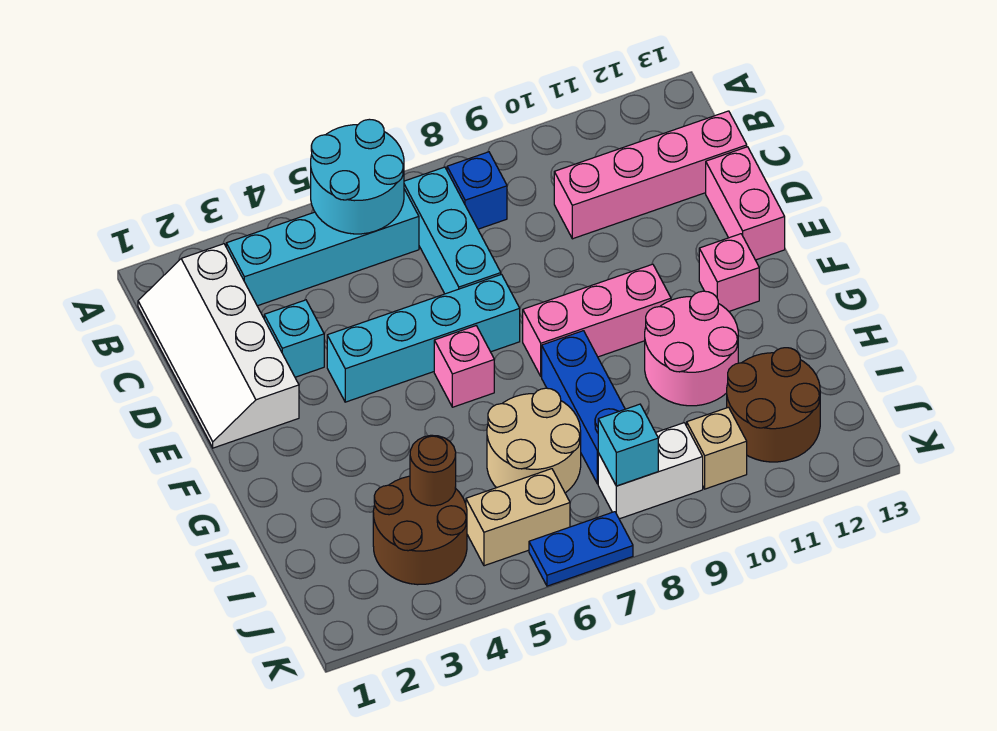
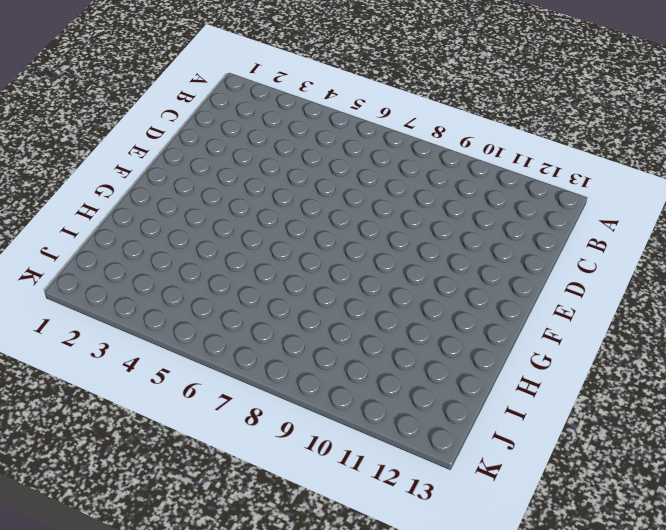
none -> white 2x4 slope [138,244,299,448]
none -> cyan 1x4 brick [226,189,419,306]
none -> cyan 1x3 brick [404,167,501,294]

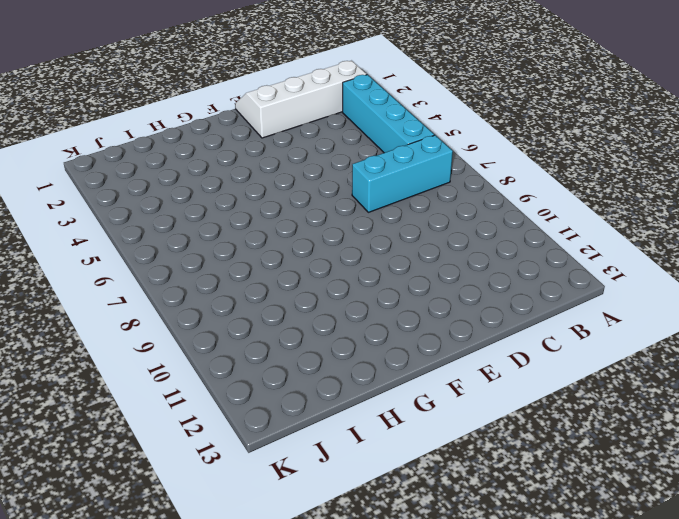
none -> blue 1x1 brick [447,152,507,229]
none -> pink 1x4 brick [554,111,747,239]
none -> cyan 1x1 brick [264,300,324,377]

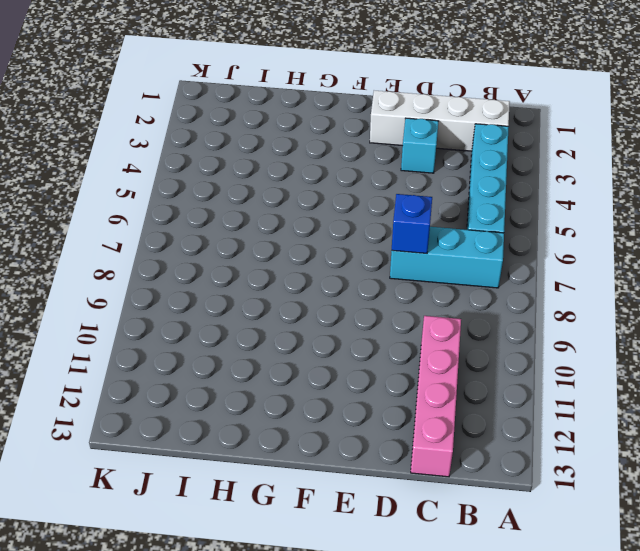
blue 1x1 brick [392,194,432,253] -> blue 1x1 brick moved to [447,152,507,229]
none -> pink 1x2 brick [706,147,785,260]
none -> cyan 1x4 brick [327,274,520,402]
none -> pink 1x1 brick [434,326,494,407]

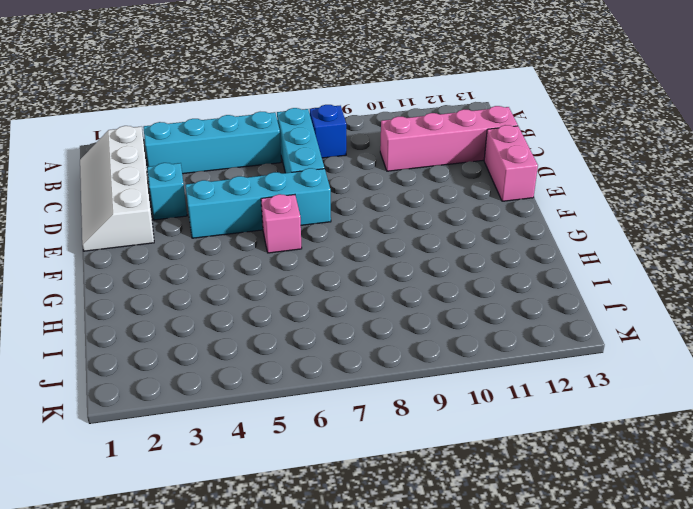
none -> pink 1x3 brick [523,264,671,377]
none -> pink 1x1 brick [699,234,759,311]
none -> blue 1x3 brick [542,331,625,484]

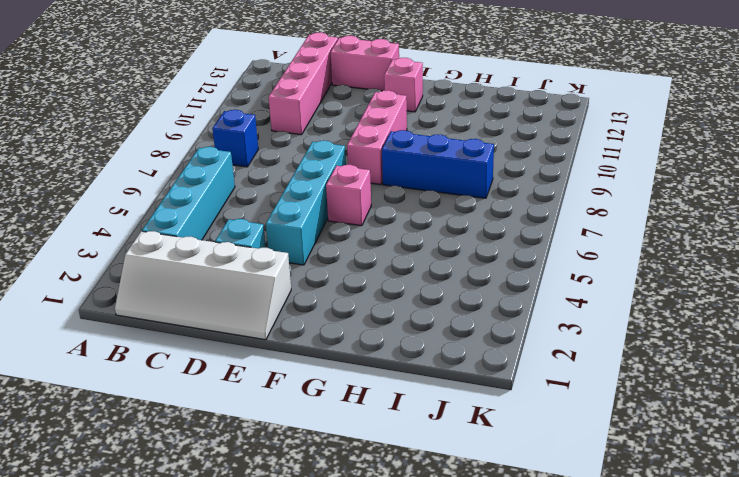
none -> cyan 1x3 brick [404,167,501,294]
none -> pink 2x2 round brick [645,291,738,406]
none -> tan 2x2 round brick [487,388,581,493]

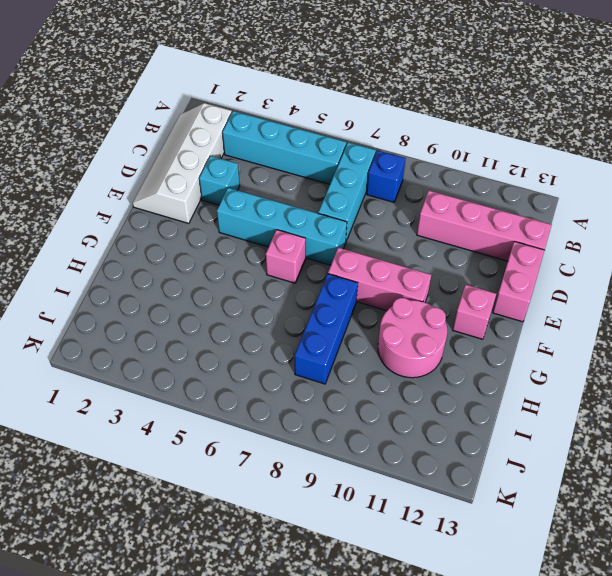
none -> tan 2x2 round brick [487,388,581,493]
none -> brown 2x2 round brick [373,476,467,585]
none -> brown 2x2 round brick [727,348,820,462]

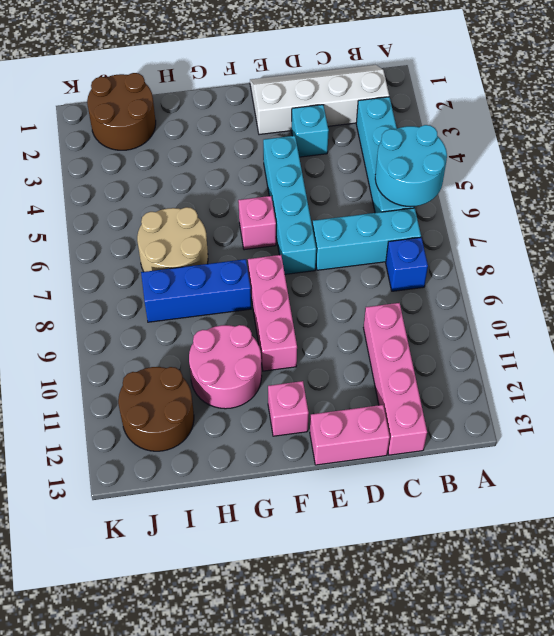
brown 2x2 round brick [87,73,156,150] -> brown 2x2 round brick moved to [373,476,467,585]
none -> tan 1x2 brick [466,469,570,566]
none -> white 1x2 brick [598,423,703,519]
none -> tan 1x1 brick [687,407,747,489]

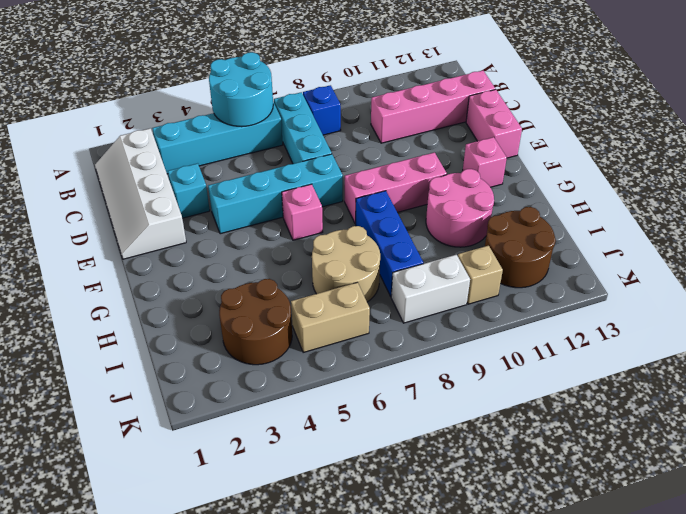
none -> blue 1x2 plate [529,512,633,586]
none -> brown 1x1 round brick [410,435,456,506]
none -> cyan 1x1 brick [598,404,658,486]

